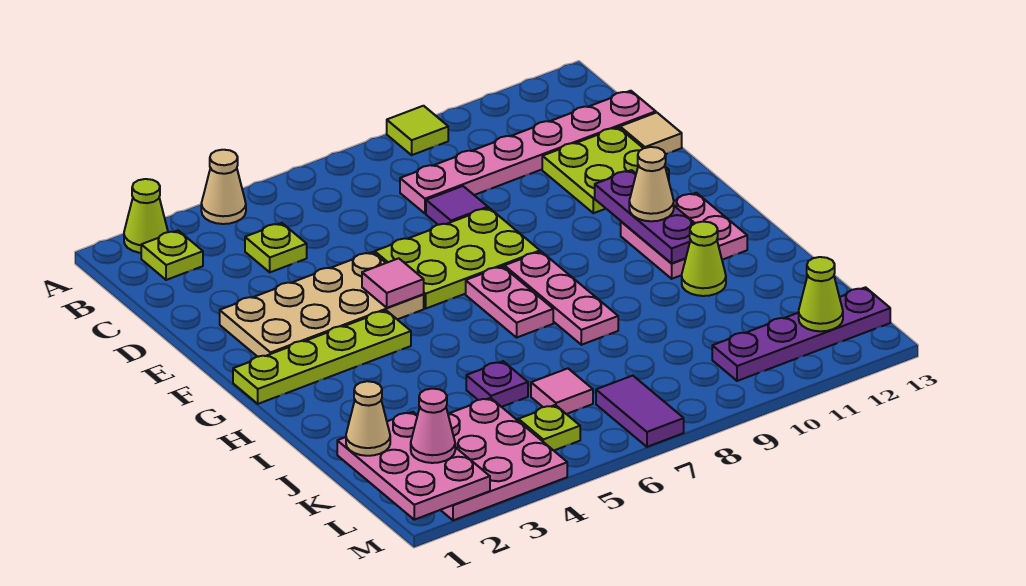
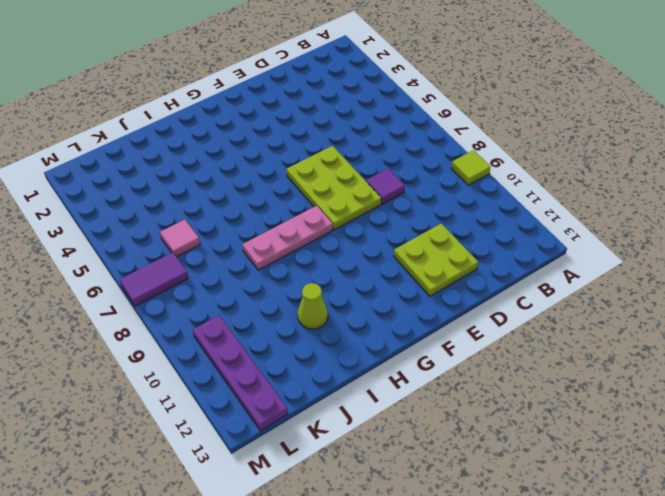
none -> lime 1x1 cone [124,179,168,253]
none -> tan 1x1 cone [201,150,246,224]
none -> lime 1x1 plate [141,231,203,280]

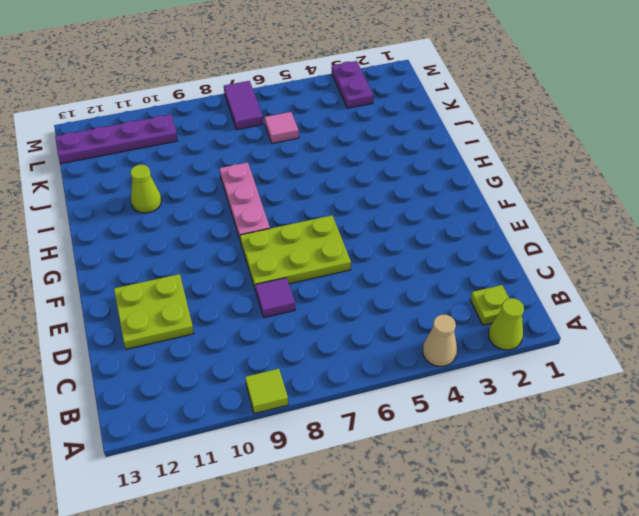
purple 1x2 plate [332,61,374,108] -> pink 3x3 plate [441,398,567,520]
none -> lime 1x1 plate [245,223,307,272]
none -> pink 1x6 plate [400,91,656,214]
none -> tan 1x1 tile [620,113,682,154]

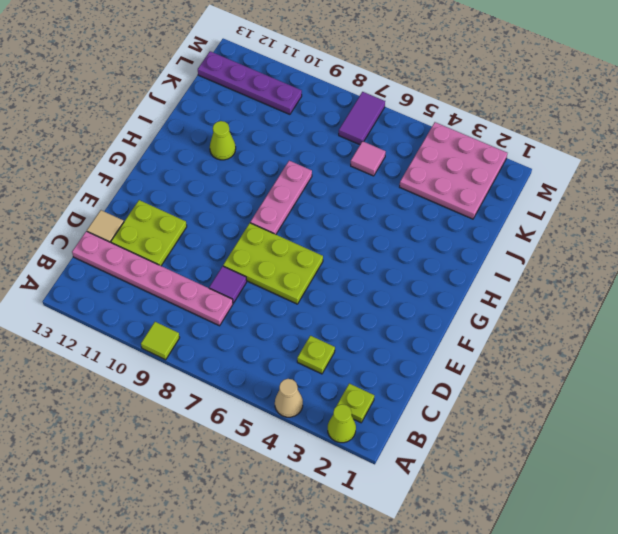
none -> tan 2x4 plate [220,252,424,357]
none -> lime 1x4 plate [233,310,411,404]
none -> pink 1x2 plate [466,266,553,337]

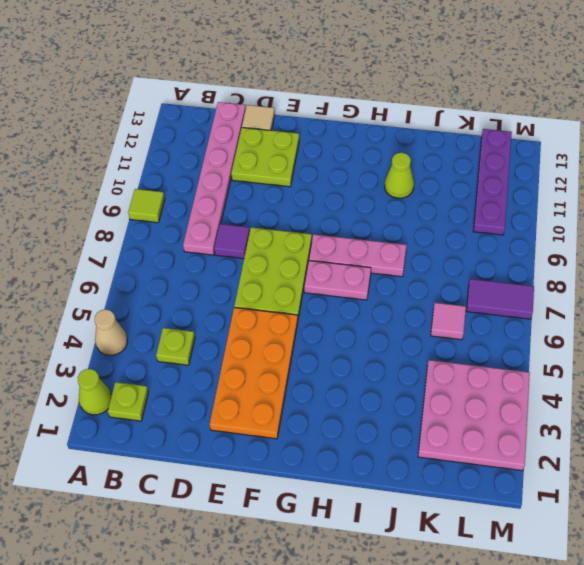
orange 2x4 plate [210,308,298,439] -> tan 2x4 plate [220,252,424,357]
none -> lime 1x4 plate [233,310,411,404]
none -> pink 2x2 plate [621,193,747,279]
none -> purple 1x1 plate [466,361,528,407]

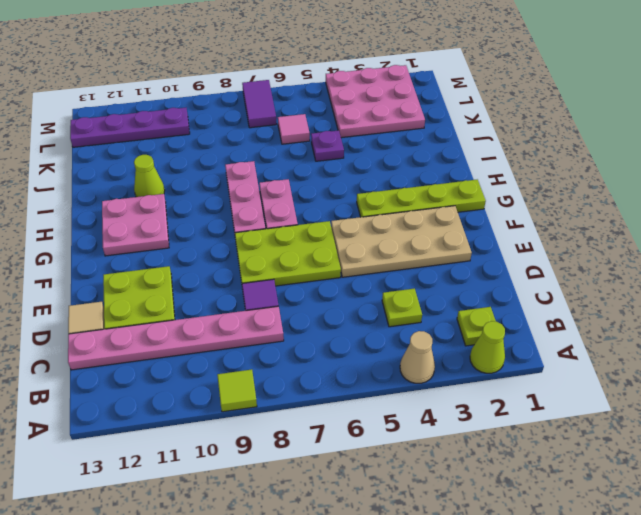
none -> lime 1x1 plate [518,405,580,450]
none -> pink 1x1 tile [362,258,424,308]
none -> purple 1x3 plate [595,170,695,263]

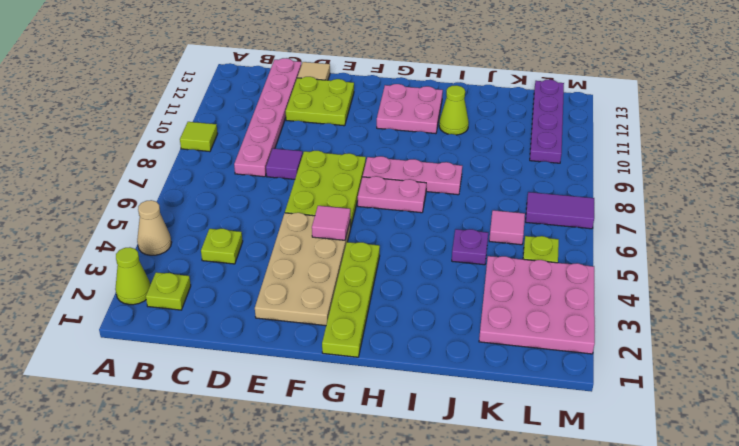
none -> purple 1x3 plate [595,170,695,263]
none -> pink 2x3 plate [337,412,490,520]
none -> lime 1x1 cone [799,257,843,331]

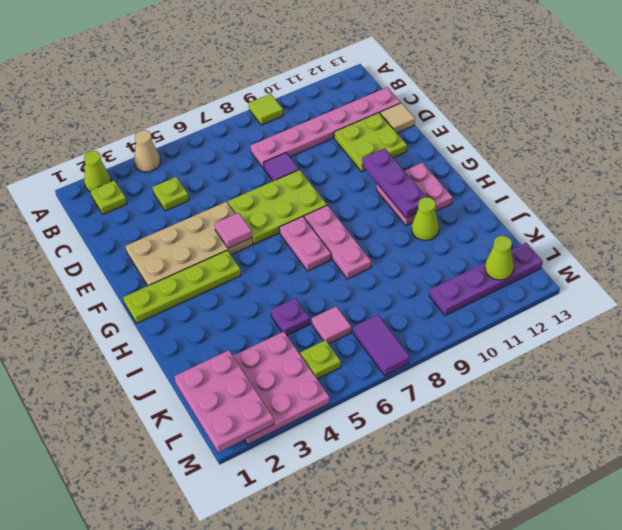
none -> tan 1x1 cone [629,147,674,221]
none -> tan 1x1 cone [346,381,390,456]
none -> pink 1x1 cone [411,389,455,463]

